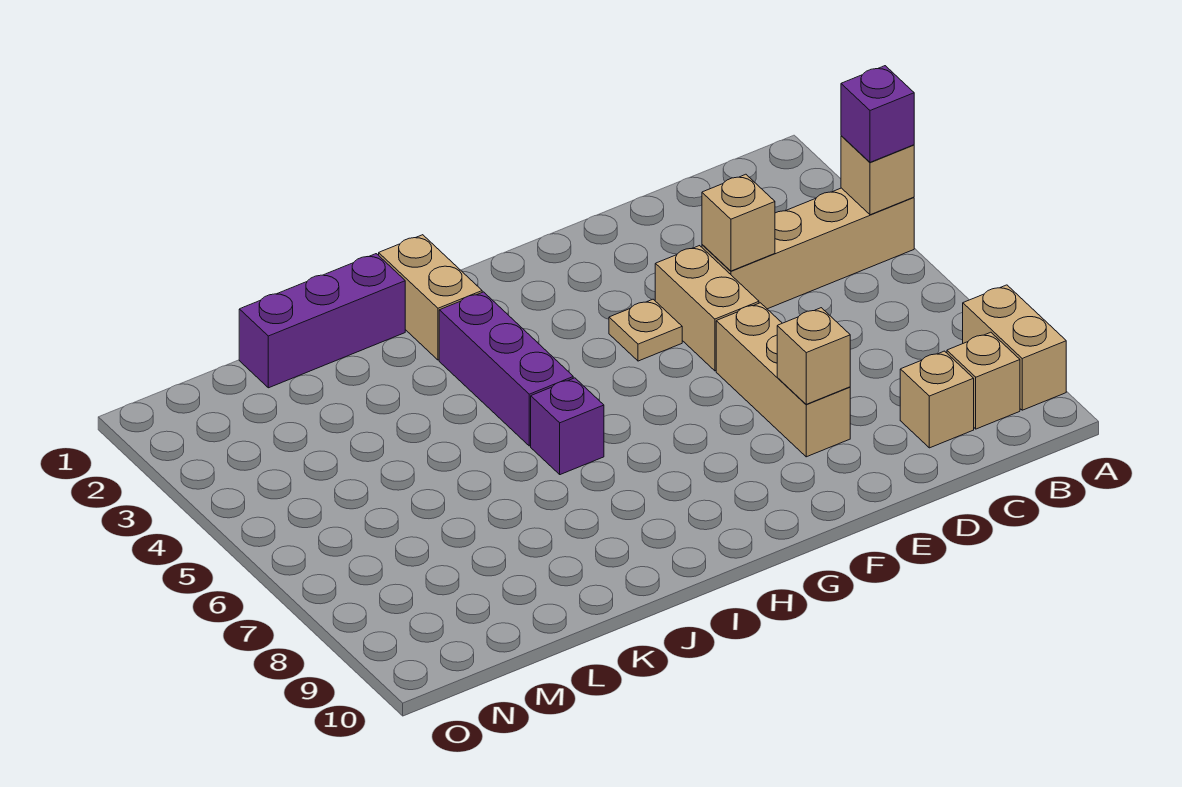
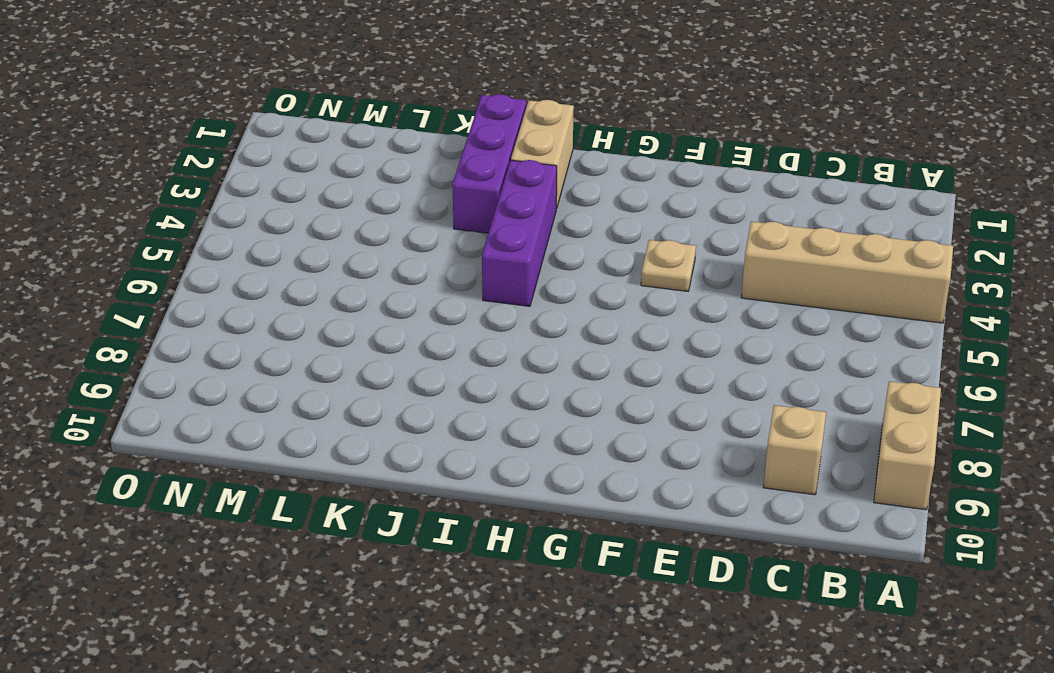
purple 1x3 brick [452,94,526,233] -> purple 1x3 brick turned to [239,254,405,388]
none -> tan 1x1 brick [947,332,1020,429]
none -> tan 1x2 brick [655,246,759,371]
none -> tan 1x3 brick [716,303,850,457]

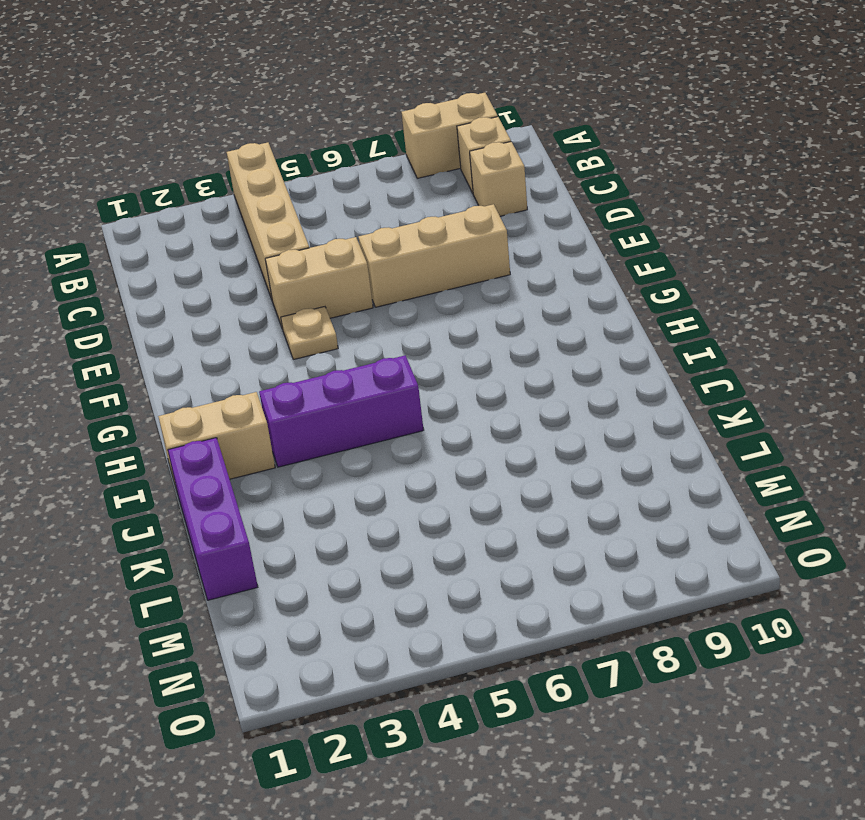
none -> purple 1x1 brick [531,378,604,475]
none -> tan 1x1 brick [841,136,914,215]
none -> tan 1x1 brick [702,174,775,271]

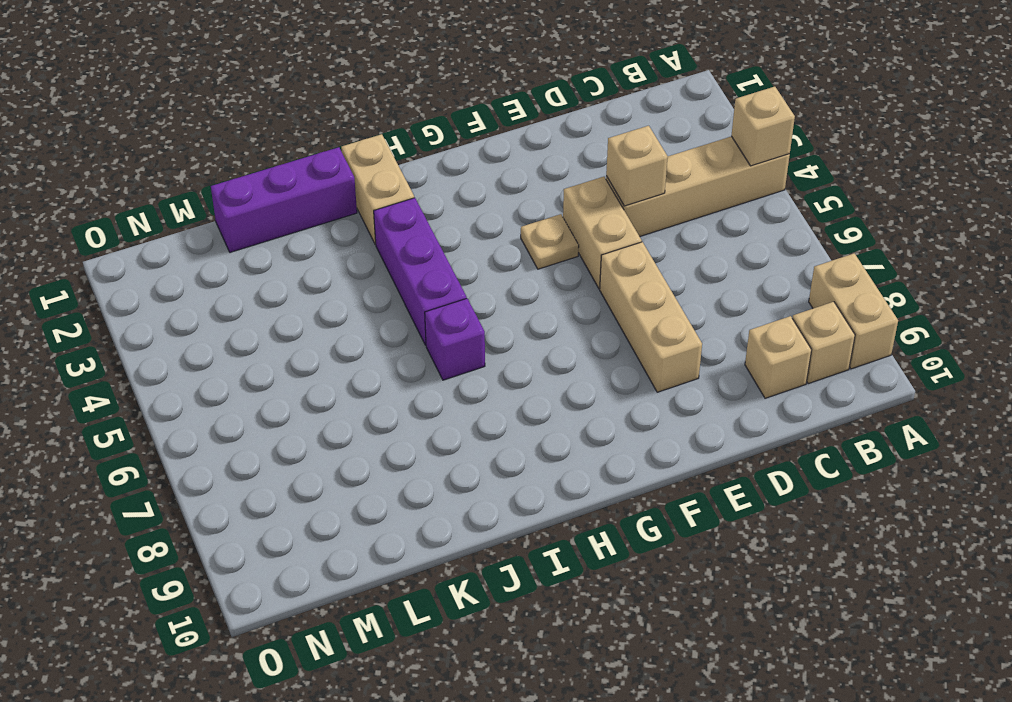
none -> tan 1x1 brick [777,308,850,404]
none -> purple 1x1 brick [841,66,914,162]

